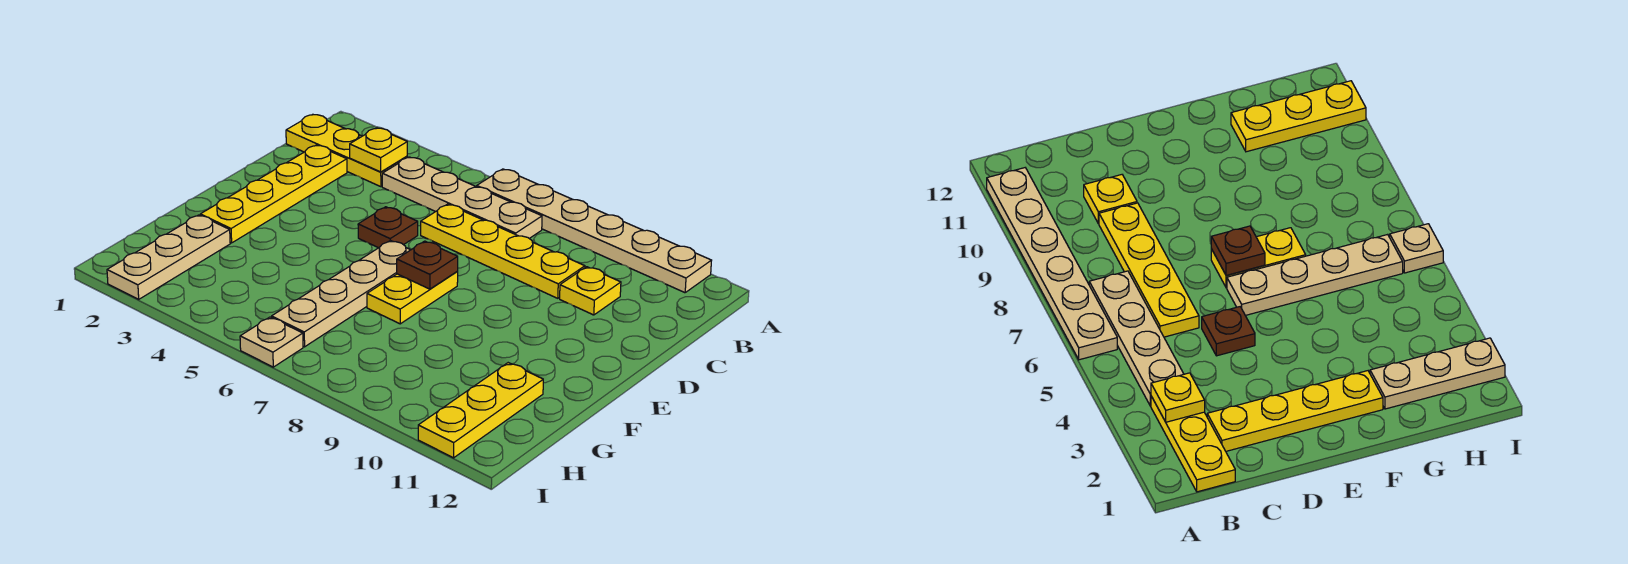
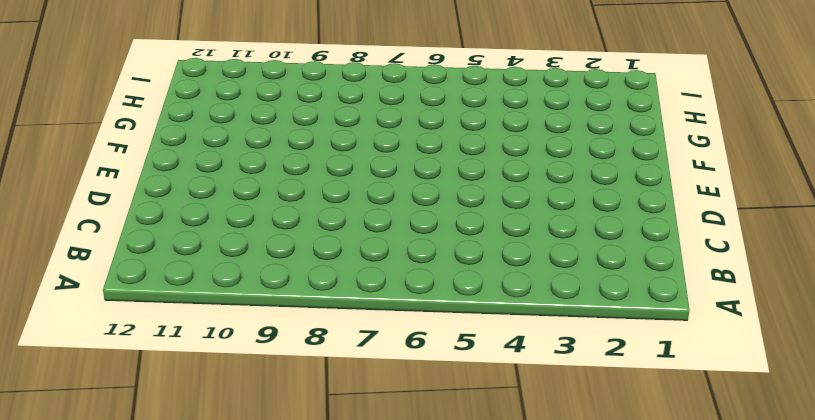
none -> tan 1x6 plate [477,169,712,293]
none -> yellow 1x3 plate [286,114,407,187]
none -> tan 1x4 plate [382,157,542,238]

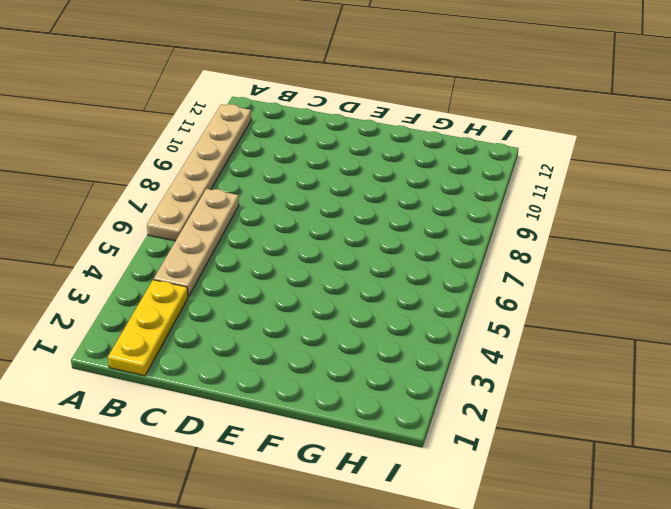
none -> yellow 1x4 plate [200,145,347,243]
none -> yellow 1x4 plate [421,204,585,298]
none -> yellow 1x1 plate [560,267,621,315]

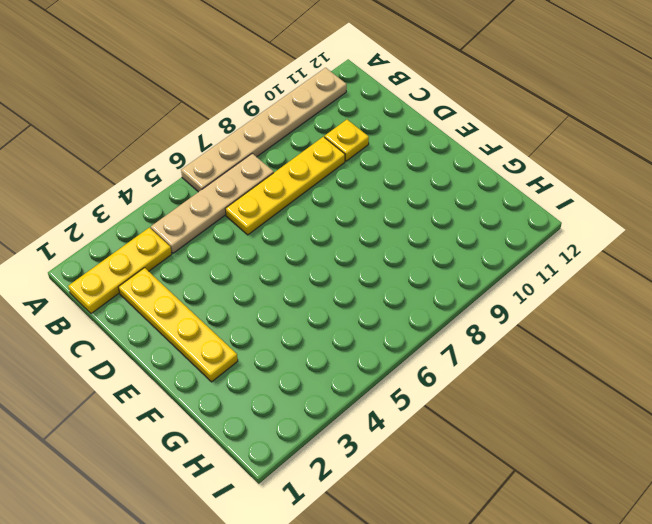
none -> brown 1x1 plate [358,207,418,248]
none -> tan 1x4 plate [272,240,410,347]
none -> yellow 1x2 plate [367,272,458,324]

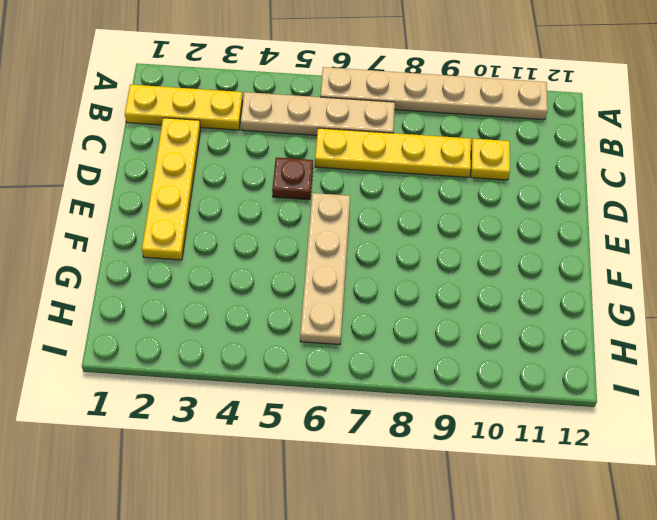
none -> yellow 1x2 plate [367,272,458,324]
none -> tan 1x3 plate [107,215,230,299]
none -> yellow 1x3 plate [418,363,543,458]

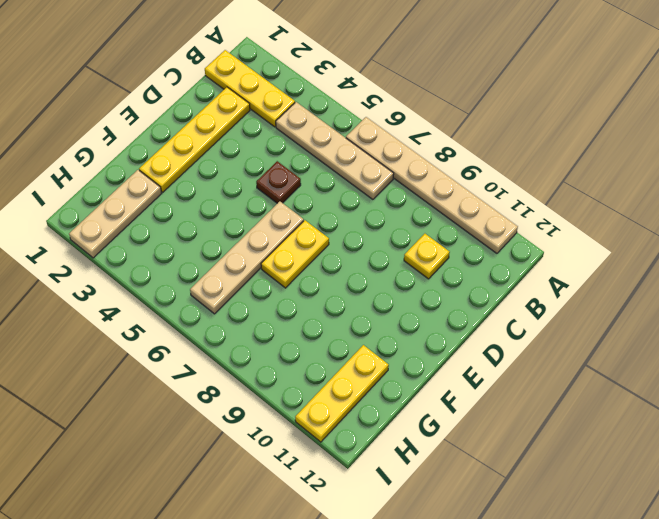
none -> yellow 1x4 plate [421,204,585,298]
none -> tan 1x1 plate [240,317,303,367]
none -> yellow 1x1 plate [350,128,407,172]

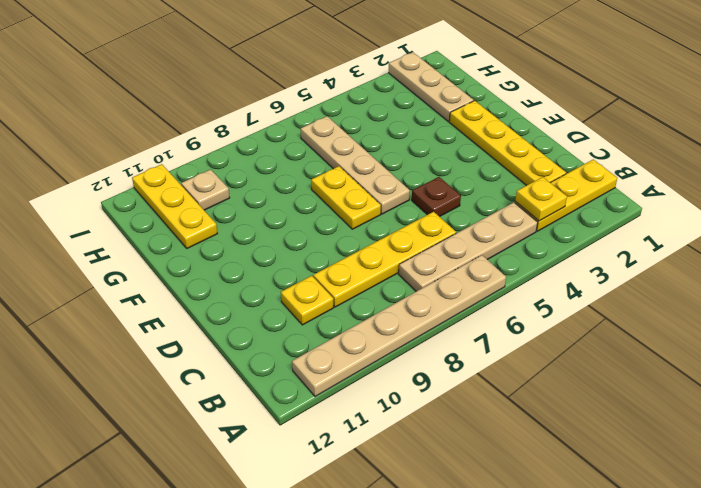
tan 1x1 plate [181,169,230,210] -> tan 1x1 plate moved to [240,317,303,367]
none -> brown 1x1 plate [397,241,458,289]

